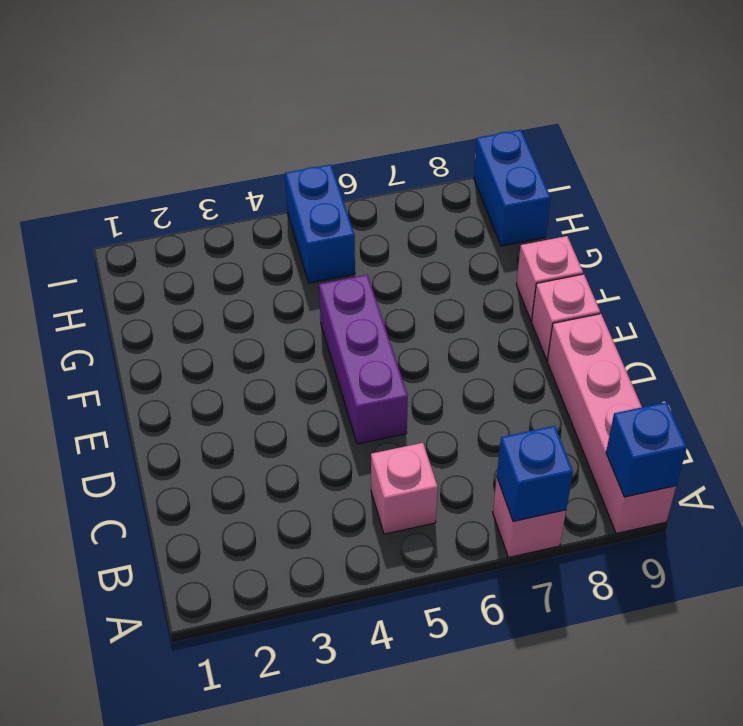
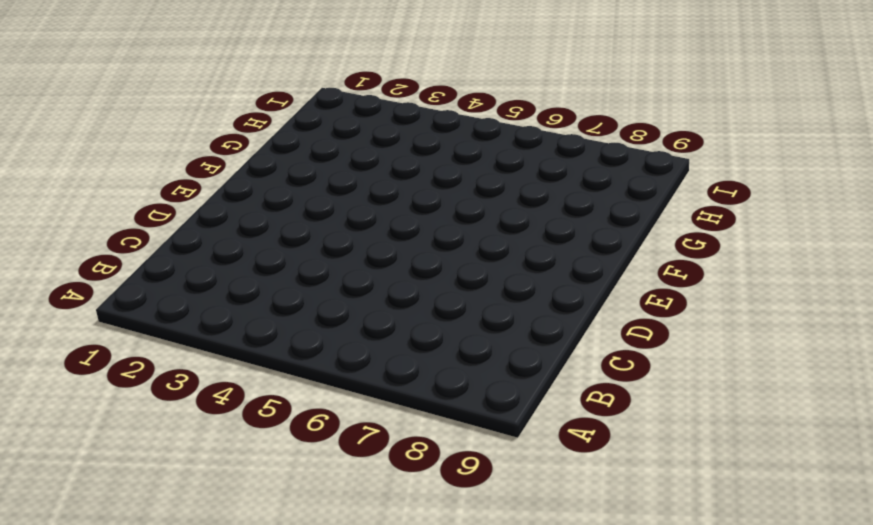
none -> pink 1x1 brick [493,478,566,557]
none -> pink 1x4 brick [547,314,676,533]

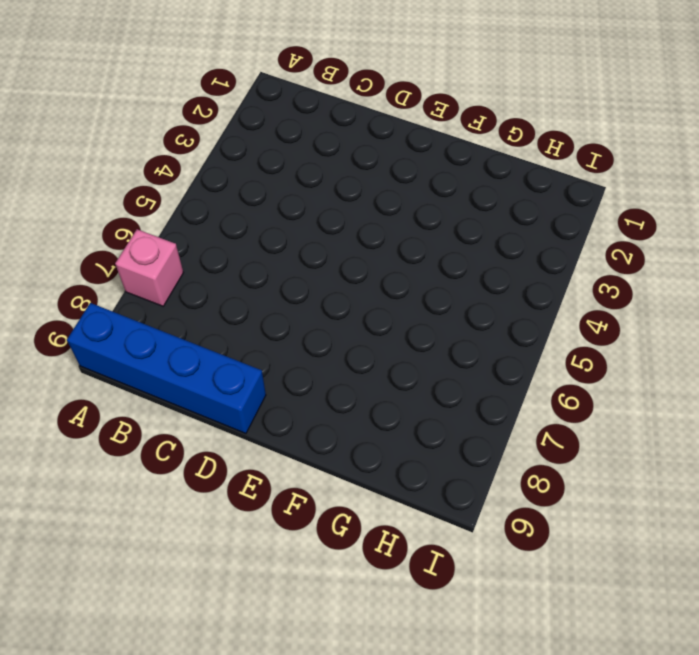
blue 1x4 brick [67,303,266,433] -> pink 1x4 brick [547,314,676,533]
none -> pink 1x1 brick [371,443,438,534]
none -> purple 1x3 brick [319,275,408,444]

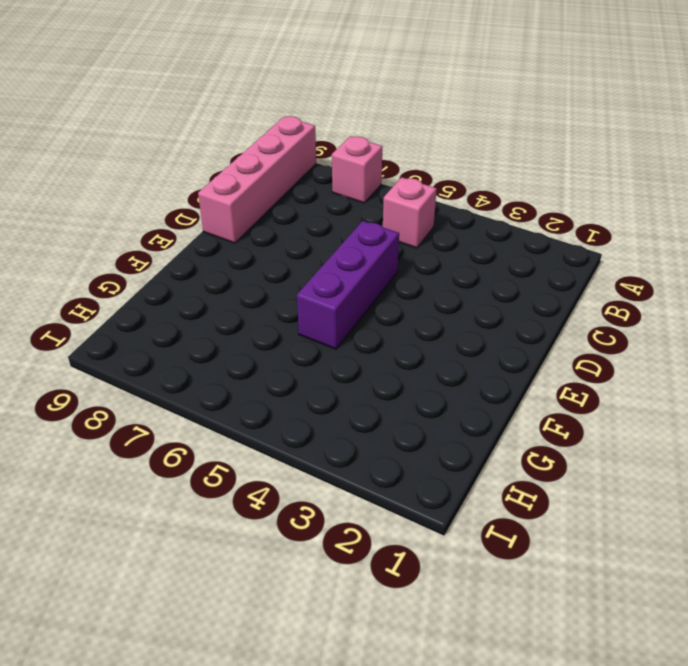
none -> pink 1x1 brick [532,274,600,360]
none -> pink 1x1 brick [516,236,583,321]

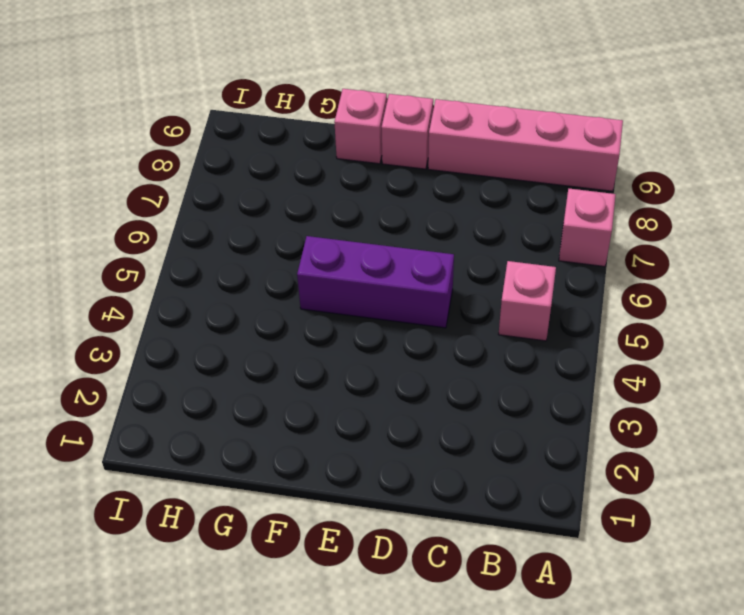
none -> blue 1x2 brick [285,164,355,283]
none -> blue 1x2 brick [474,130,551,246]

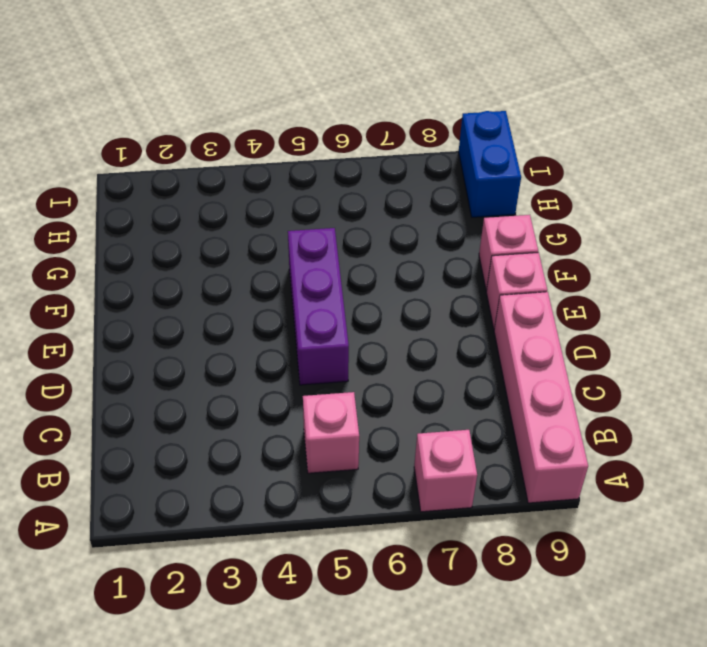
none -> blue 1x2 brick [285,164,355,283]
none -> blue 1x1 brick [497,426,573,522]

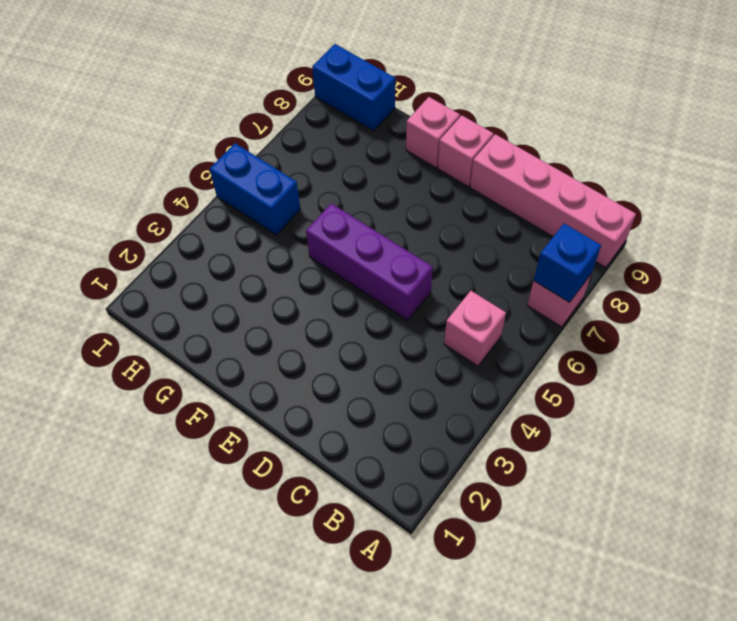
none -> blue 1x1 brick [606,402,687,497]

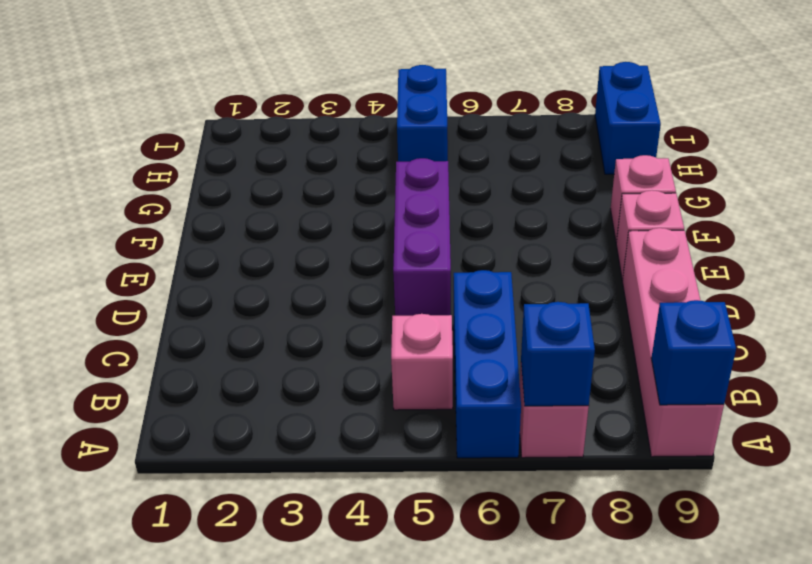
blue 1x3 brick [454,270,521,458] -> none

